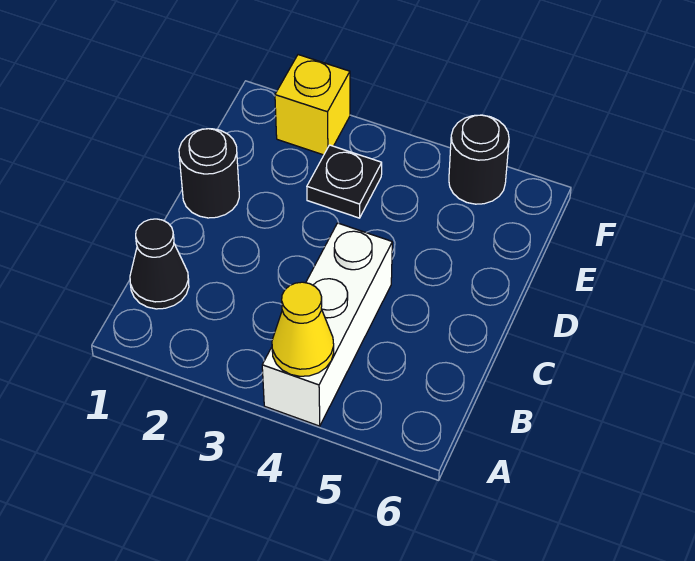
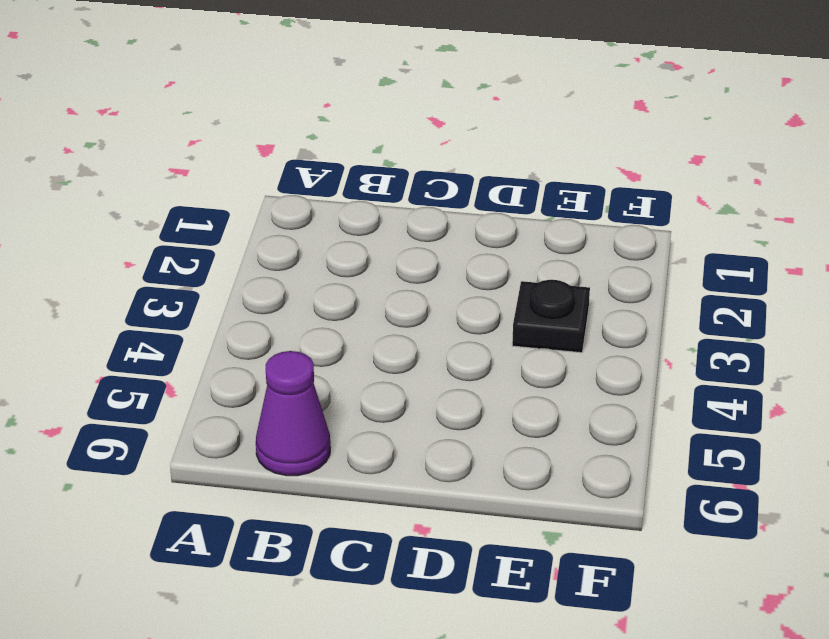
purple 1x1 cone [256,351,330,476] -> none
none -> white 1x3 brick [262,223,392,426]
none -> black 1x1 cone [130,219,189,309]

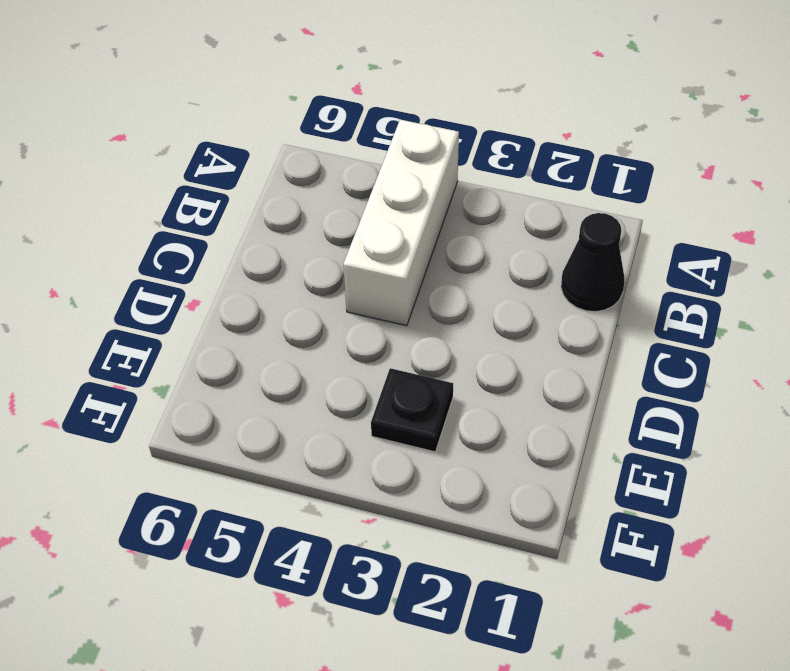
none -> black 1x1 round brick [179,129,239,218]
none -> yellow 1x1 brick [275,55,350,155]

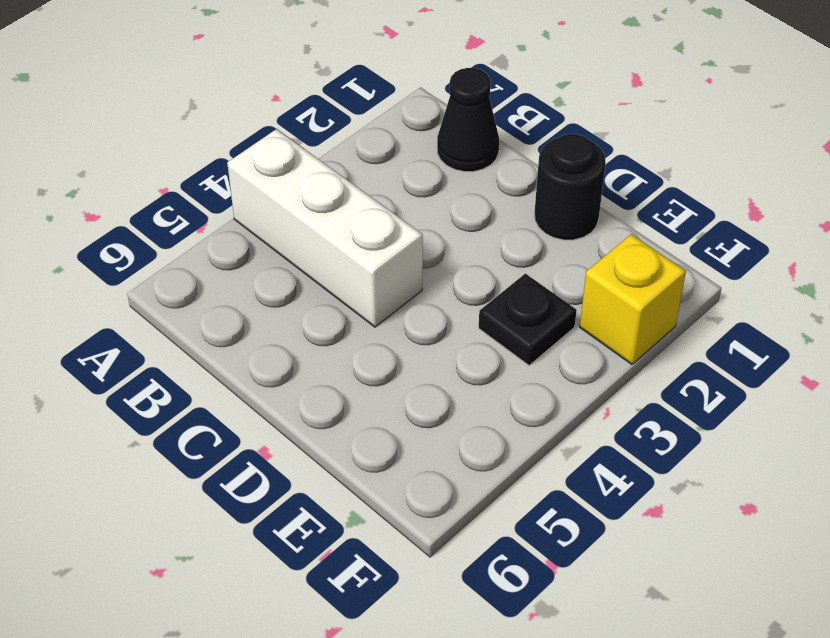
none -> black 1x1 round brick [449,115,509,204]
none -> yellow 1x1 cone [272,282,334,376]

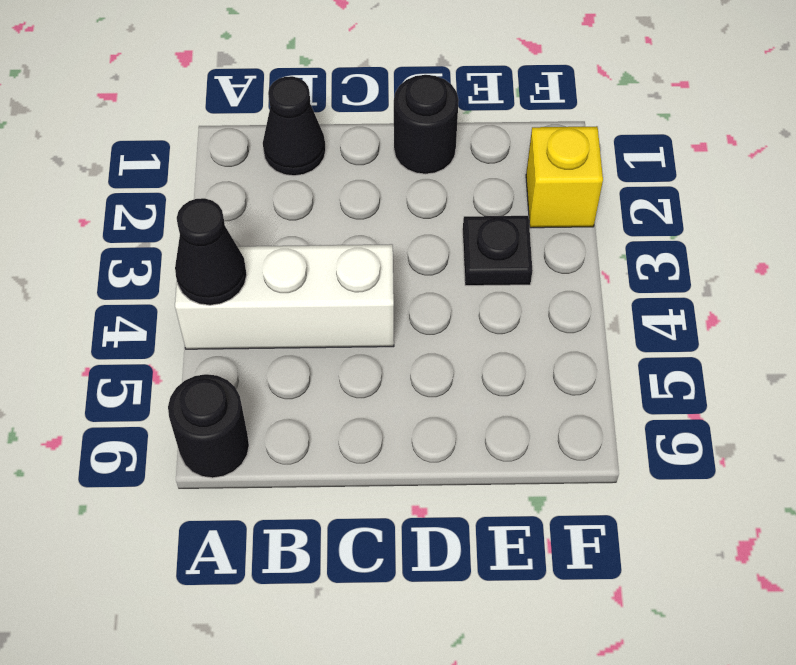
black 1x1 cone [175,198,247,305] -> yellow 1x1 cone [272,282,334,376]
black 1x1 round brick [168,374,249,478] -> black 1x1 round brick moved to [449,115,509,204]

